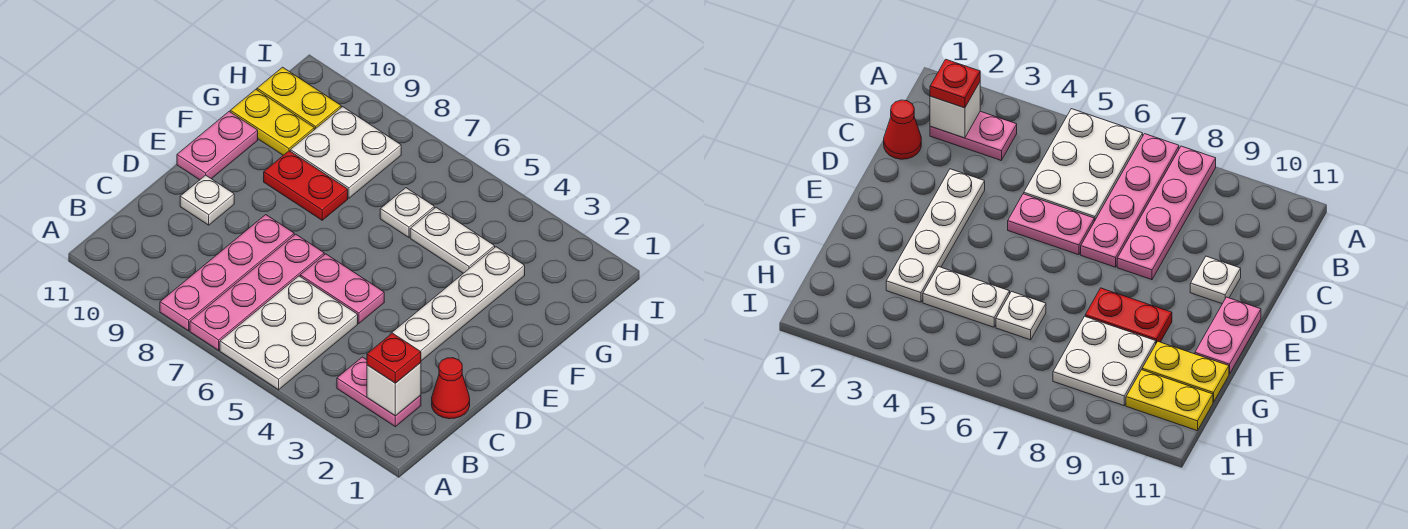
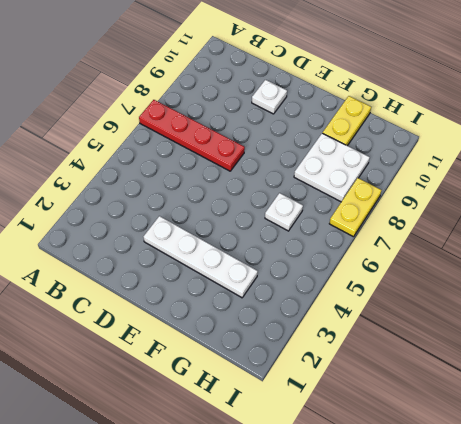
red 1x4 plate [139,100,245,171] -> pink 1x4 plate [190,234,324,350]
yellow 1x2 plate [329,178,381,237] -> yellow 1x2 plate moved to [257,67,341,130]
none -> white 2x3 plate [220,276,358,390]
none -> pink 1x4 plate [160,215,294,331]
none -> pink 1x2 plate [337,357,421,427]

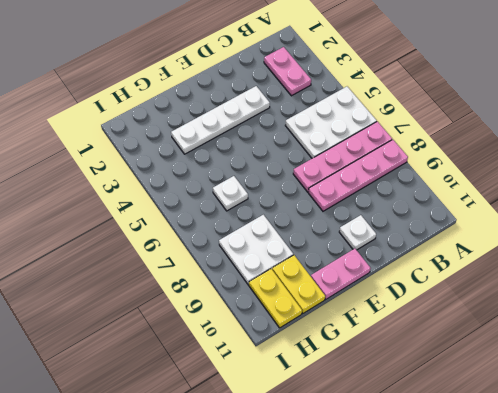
none -> red 1x1 cone [432,358,470,419]
none -> pink 1x2 plate [300,254,384,323]
none -> red 1x2 plate [264,151,348,220]

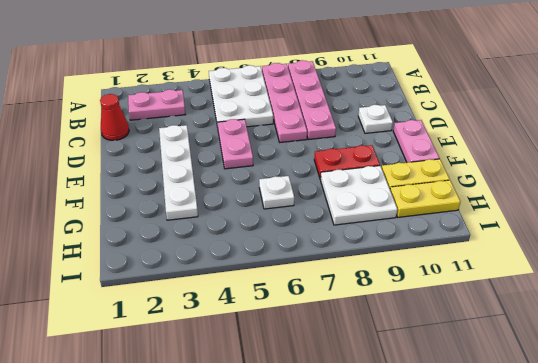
pink 1x2 plate [218,119,253,169] -> pink 1x2 plate turned to [300,254,384,323]
none -> white 1x2 plate [410,208,495,273]
none -> white 1x1 brick [367,363,421,416]
none -> red 1x1 plate [367,333,421,383]

